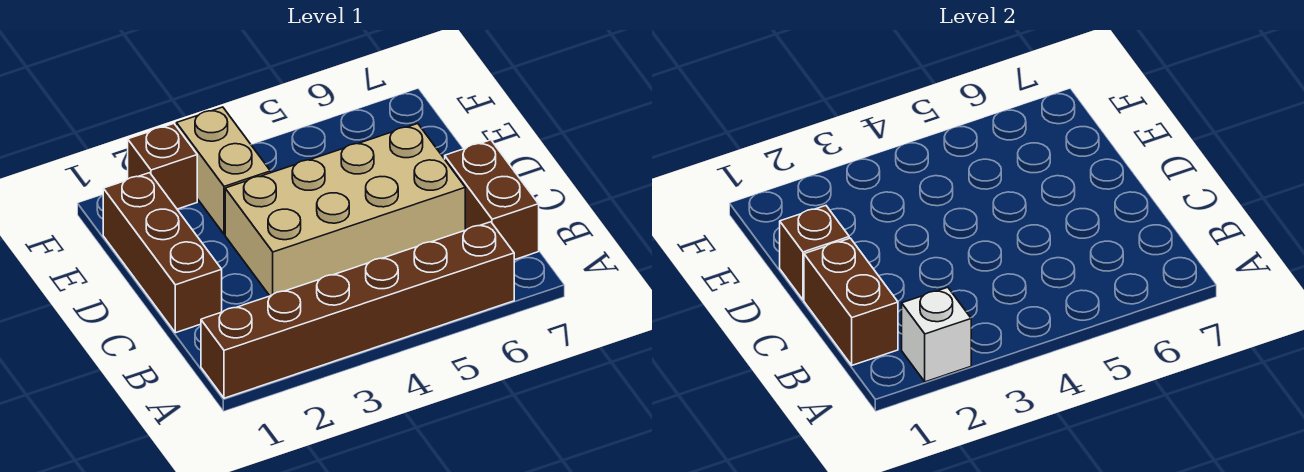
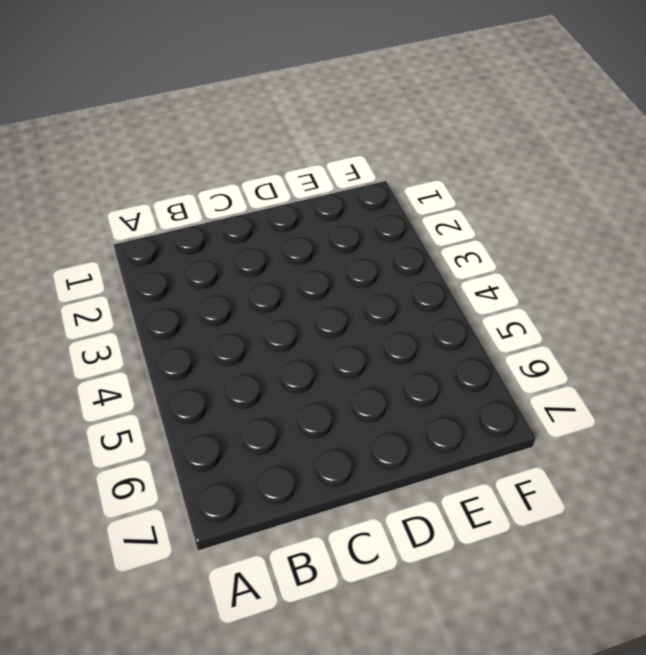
none -> brown 1x6 brick [201,222,514,398]
none -> brown 1x2 brick [445,140,539,260]

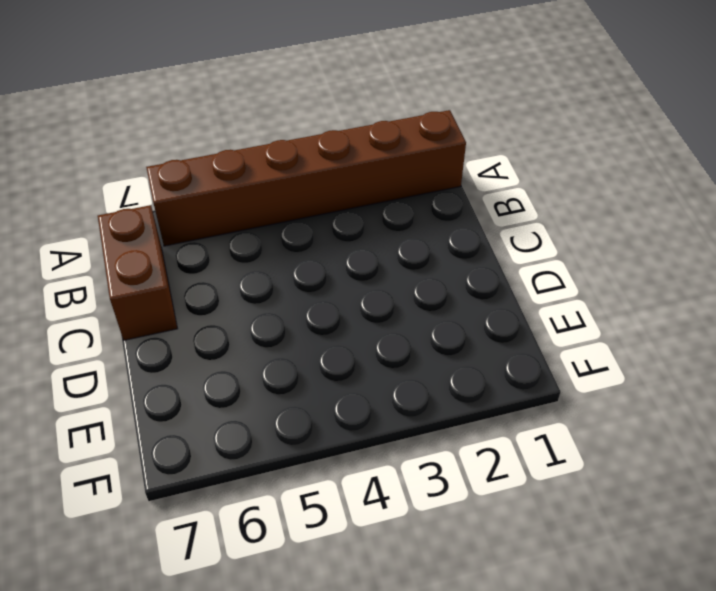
none -> brown 1x3 brick [103,173,222,333]
none -> tan 2x4 brick [225,124,465,296]

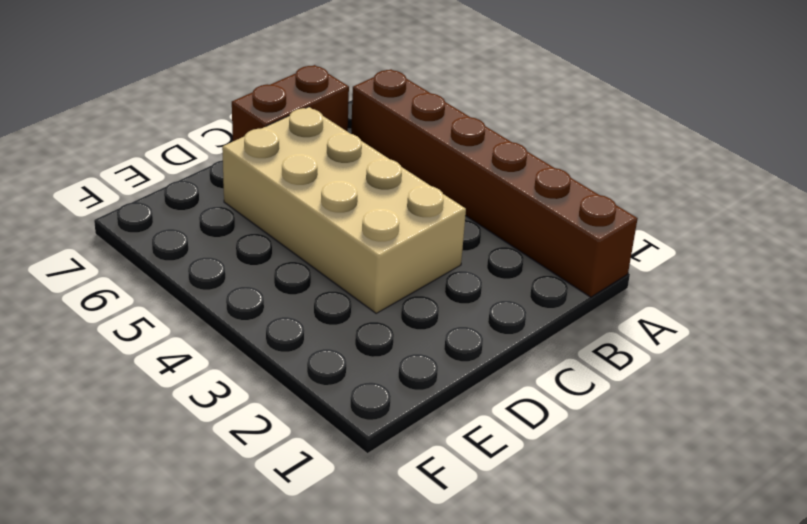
none -> brown 1x3 brick [103,173,222,333]
none -> tan 1x2 brick [176,107,270,234]

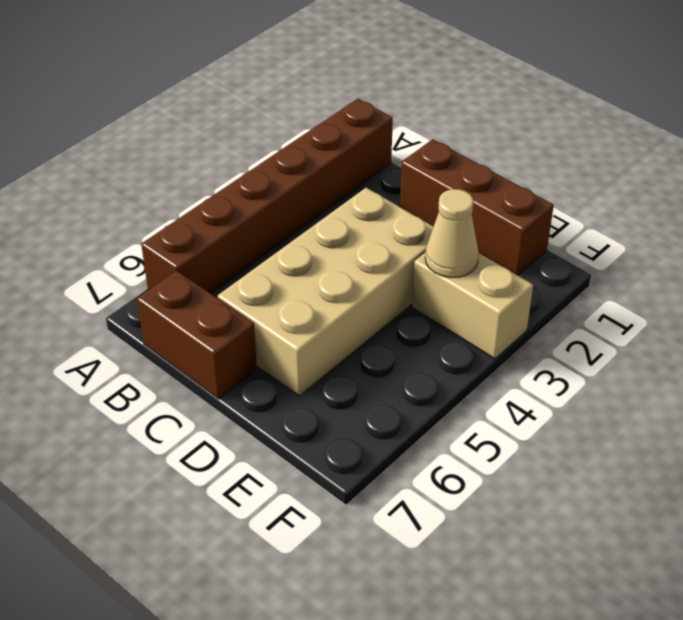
tan 1x1 cone [425,189,479,278] -> none
none -> brown 1x1 brick [128,124,197,209]
none -> white 1x1 brick [902,287,971,382]

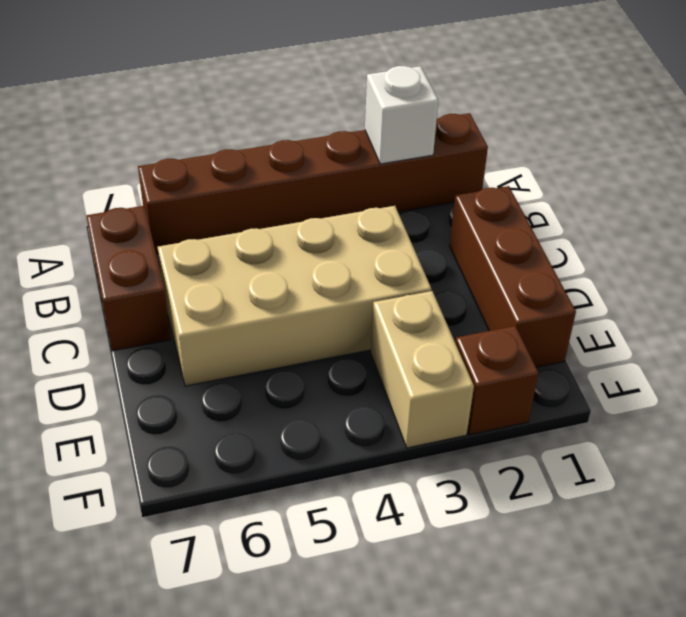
none -> brown 1x2 brick [804,238,898,365]
none -> brown 1x1 brick [780,206,849,300]

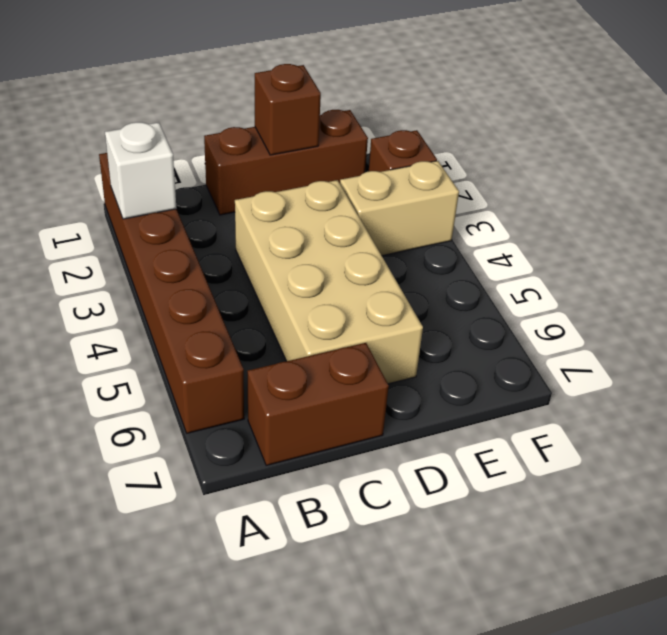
none -> brown 1x2 brick [804,238,898,365]

